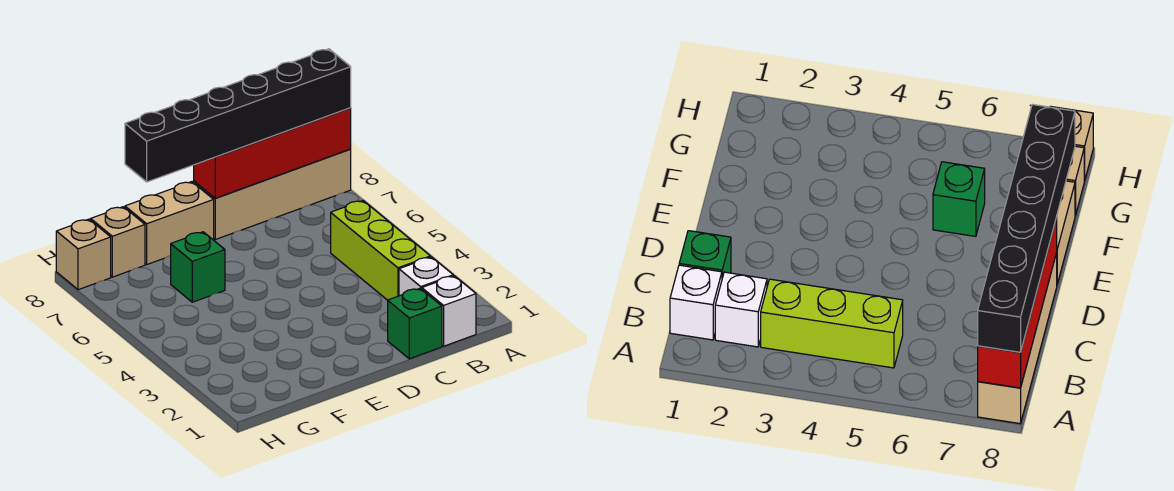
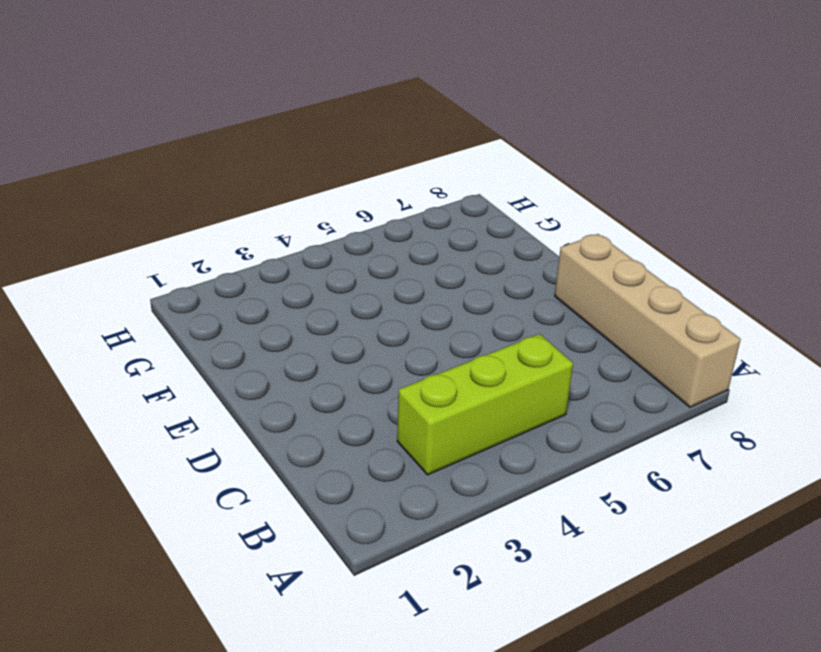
none -> white 1x1 brick [422,276,476,346]
none -> white 1x1 brick [399,257,453,296]

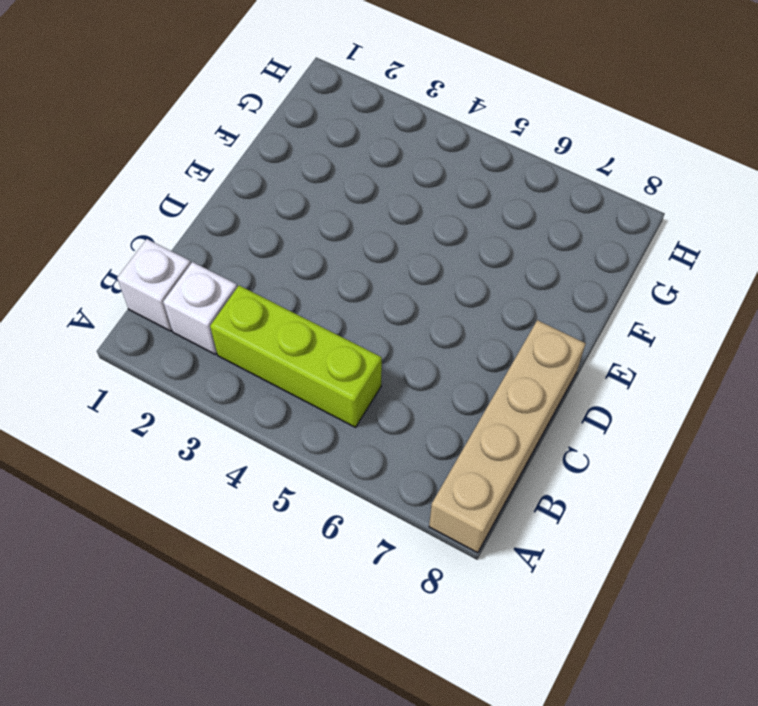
none -> green 1x1 brick [388,288,442,359]
none -> tan 1x2 brick [125,182,214,264]

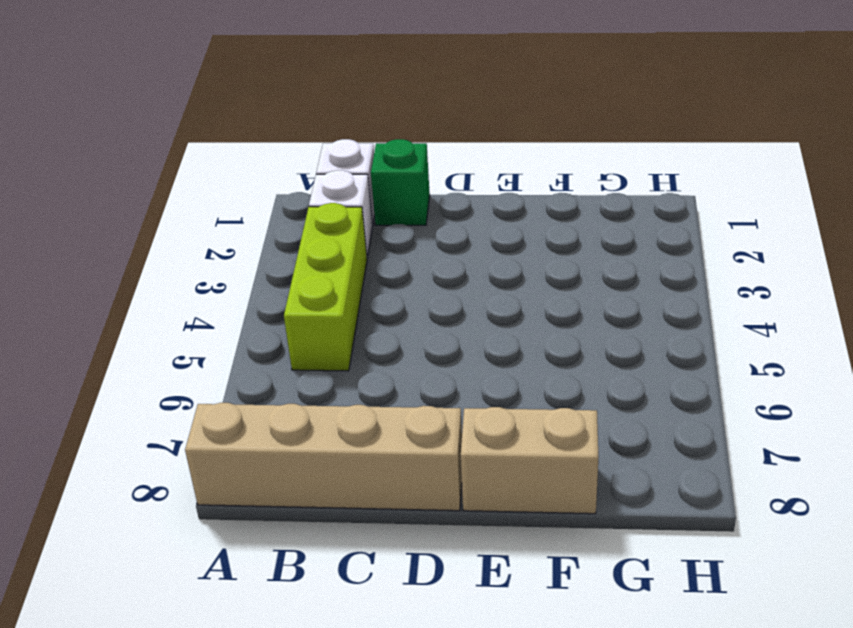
none -> green 1x1 brick [171,232,225,302]
none -> tan 1x1 brick [91,207,145,277]

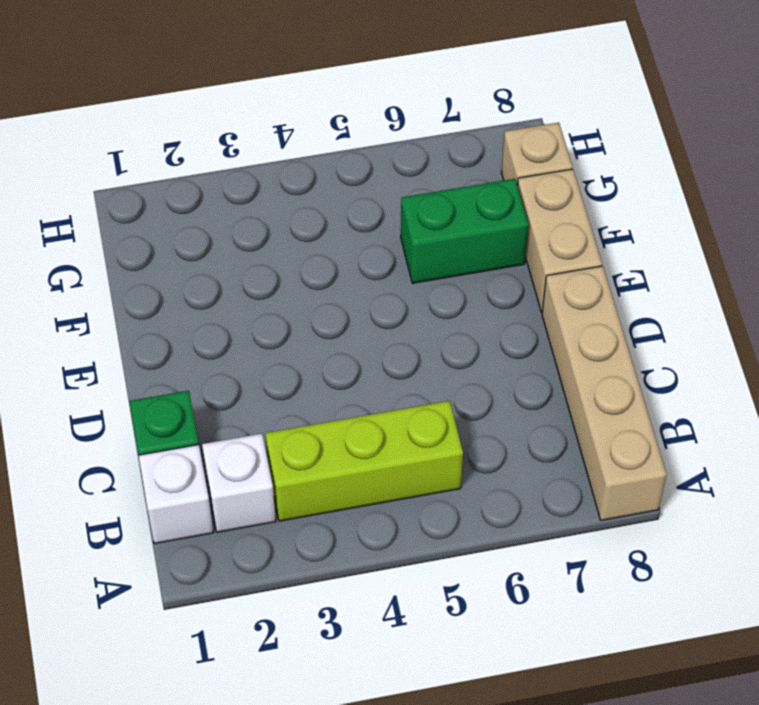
green 1x2 brick [401,179,529,283] -> green 1x1 brick [171,232,225,302]
none -> tan 1x1 brick [56,219,111,290]
none -> red 1x4 brick [194,108,351,198]

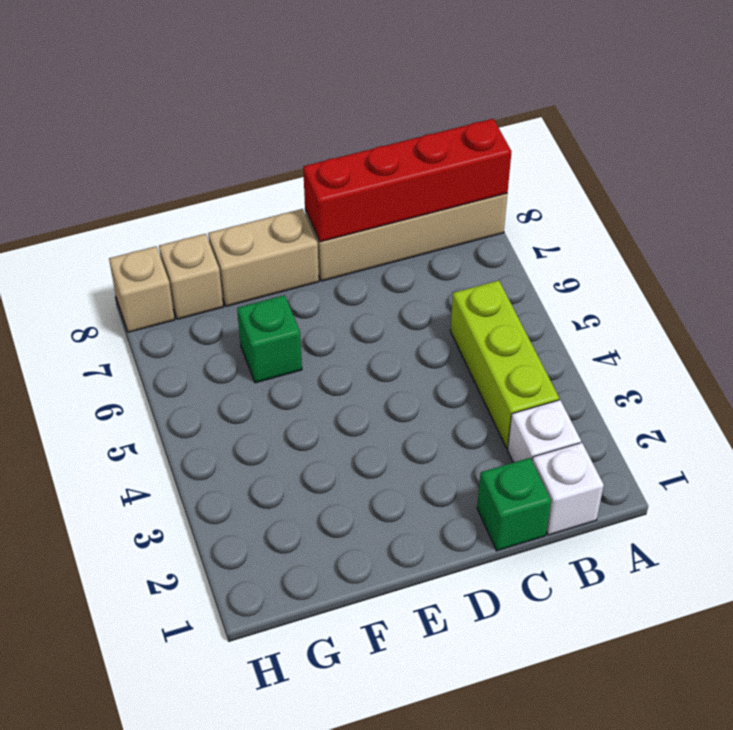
none -> black 1x6 brick [125,49,351,182]

